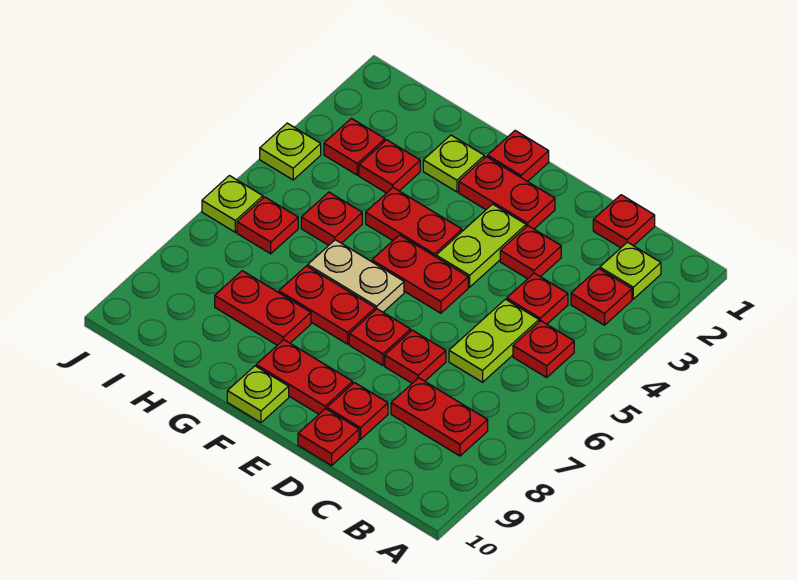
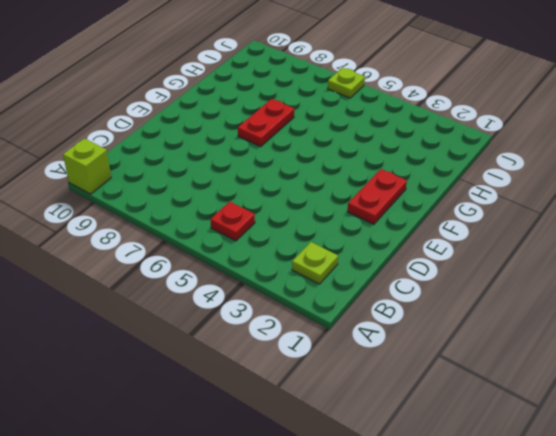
lime 1x1 brick [63,138,111,194] -> none
none -> red 1x1 plate [571,269,632,325]
none -> red 1x2 plate [391,378,488,456]
none -> red 1x1 plate [593,195,655,248]

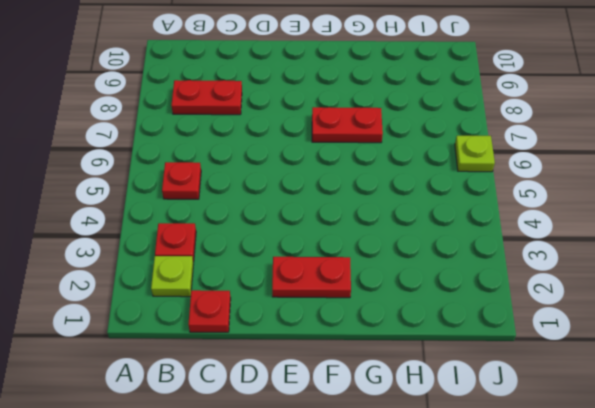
none -> red 1x1 plate [507,273,568,324]
none -> lime 1x2 plate [449,299,539,382]
none -> red 1x1 plate [500,226,561,279]

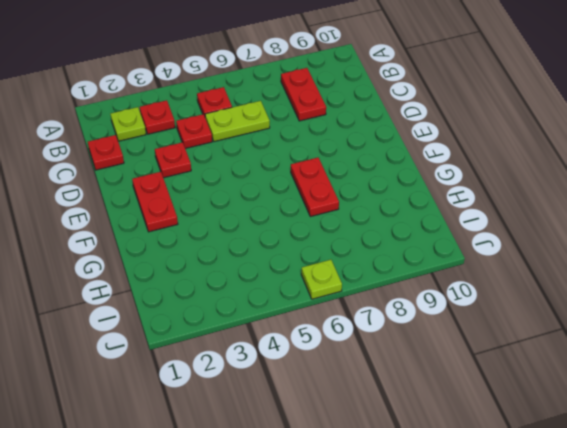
none -> red 1x1 plate [385,330,446,383]
none -> red 1x1 plate [327,383,388,439]
none -> red 1x1 plate [298,409,359,465]

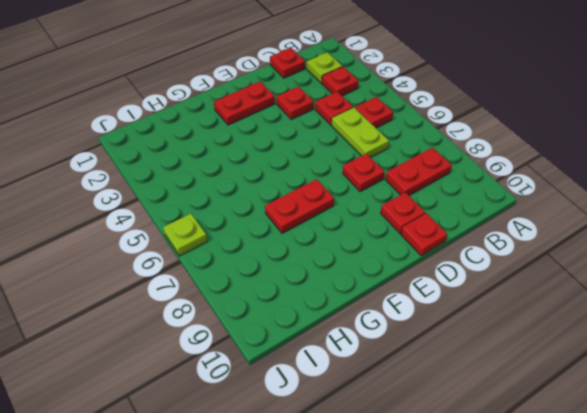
none -> lime 1x2 plate [436,204,526,287]
none -> red 1x2 plate [372,235,468,313]
none -> red 1x1 plate [349,309,411,366]

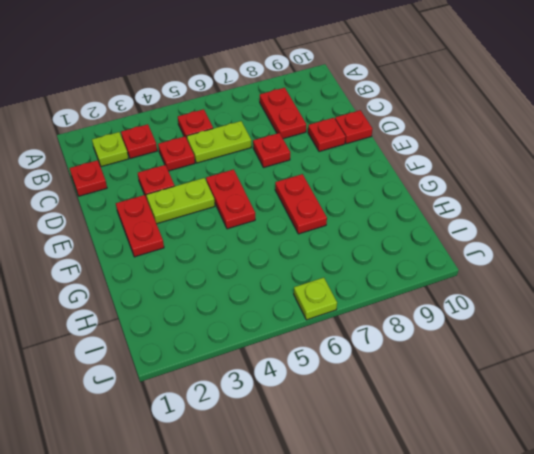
none -> red 1x1 plate [349,309,411,366]
none -> red 1x2 plate [256,340,353,414]
none -> red 1x1 plate [488,131,549,181]

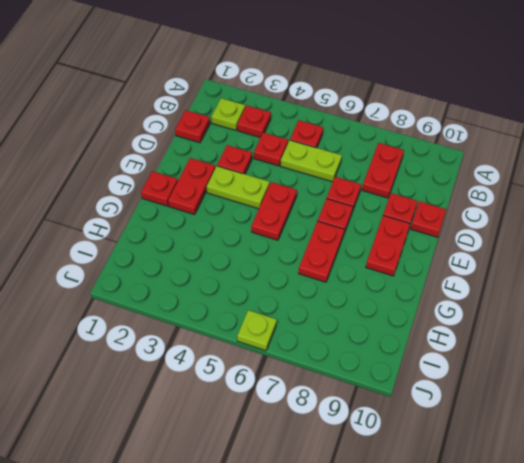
none -> red 1x2 plate [366,188,462,257]
none -> tan 1x2 plate [308,240,404,312]
none -> lime 1x1 plate [227,366,289,423]

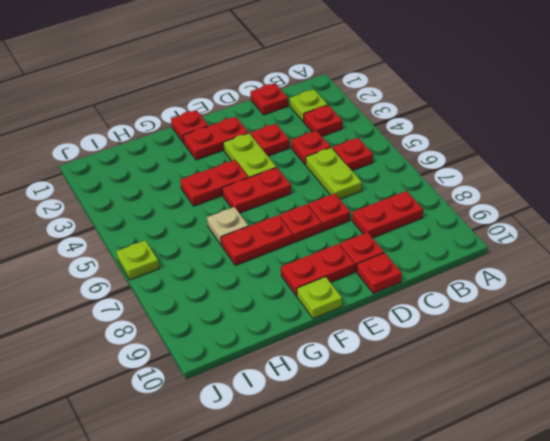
tan 1x1 plate [207,207,248,245] -> tan 1x2 plate [308,240,404,312]
none -> lime 1x1 plate [423,135,484,192]
none -> red 1x2 plate [215,271,311,345]
none -> red 1x1 plate [359,140,420,193]

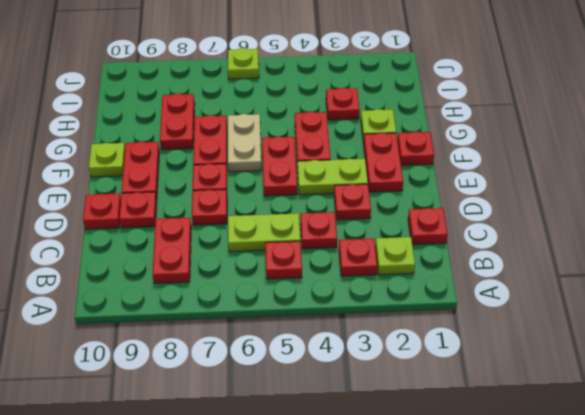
none -> red 1x1 plate [301,192,362,245]
none -> red 1x1 plate [324,118,385,175]
none -> red 1x1 plate [237,197,298,254]

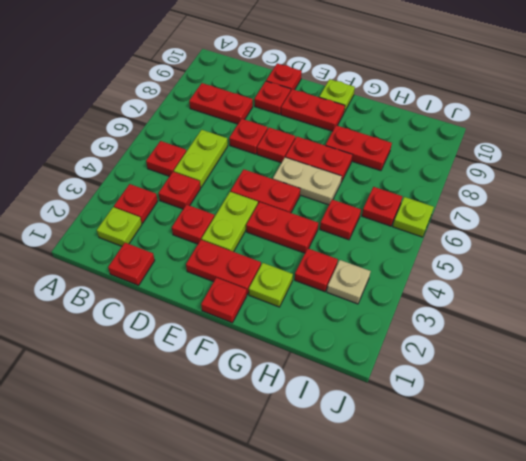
tan 1x1 plate [327,260,371,304] -> red 1x1 plate [324,118,385,175]
none -> lime 1x1 plate [260,123,321,180]

